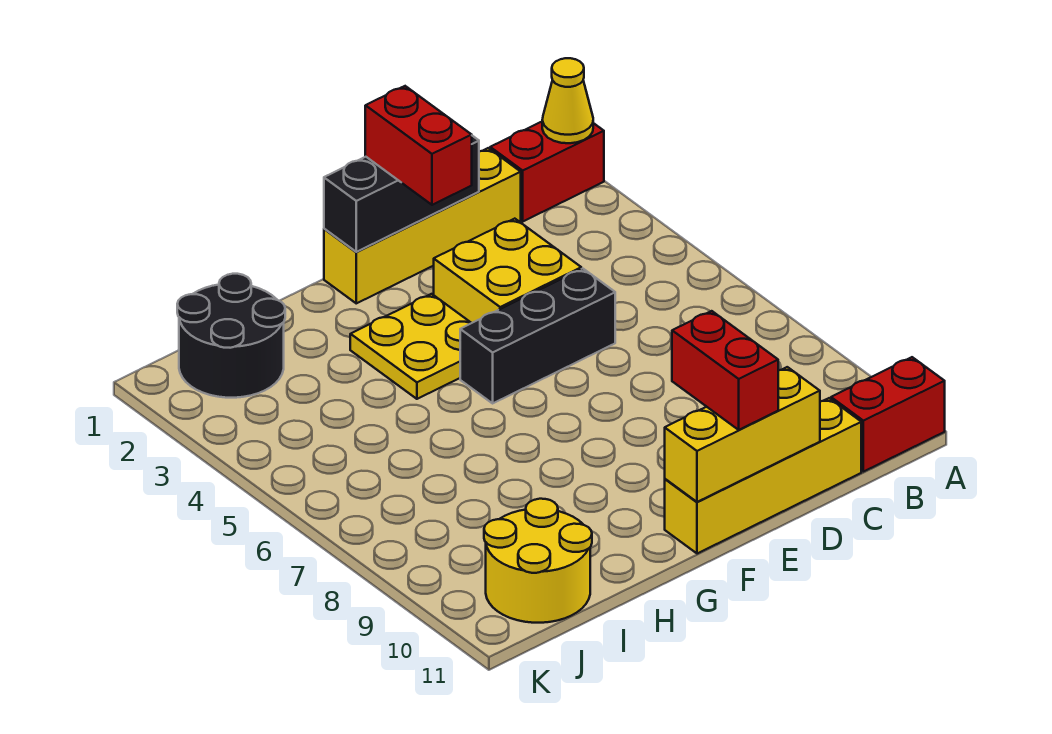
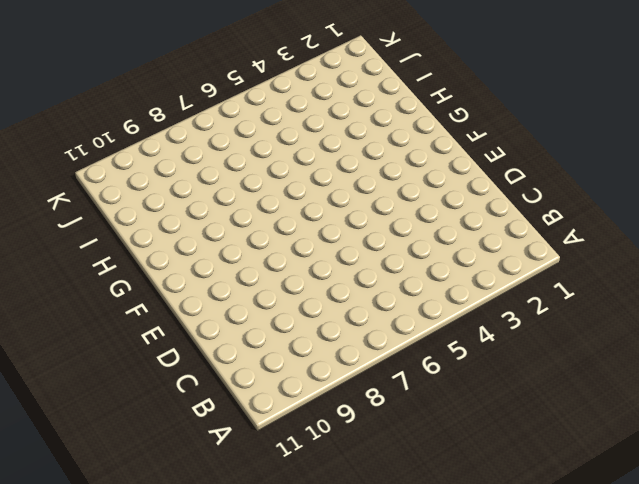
none -> red 1x2 brick [490,122,604,221]
none -> red 1x2 brick [831,357,945,472]
none -> yellow 1x4 brick [324,148,521,303]

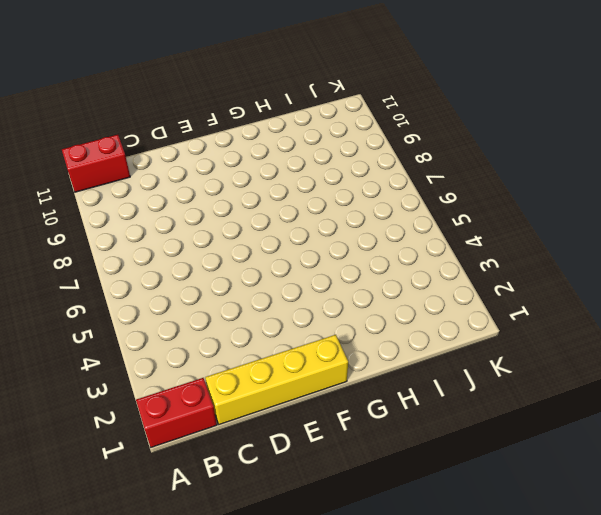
none -> yellow 1x4 brick [665,398,861,554]
none -> yellow 2x2 brick [434,219,581,323]
none -> black 1x3 brick [460,269,615,403]

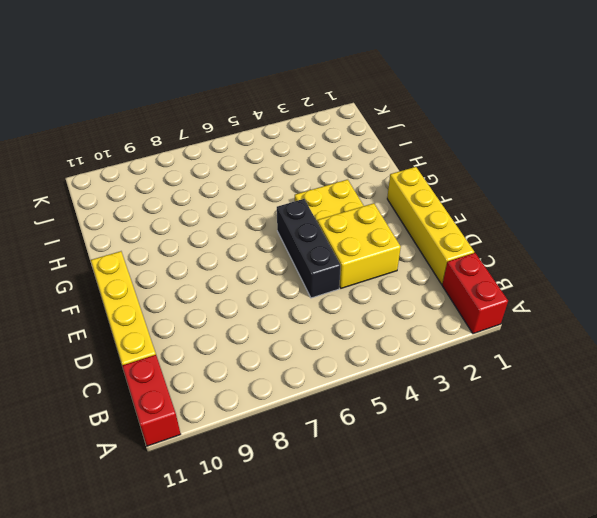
none -> black 2x2 round brick [177,274,285,398]
none -> yellow 2x2 round brick [484,499,592,623]
none -> yellow 1x1 cone [542,58,593,143]

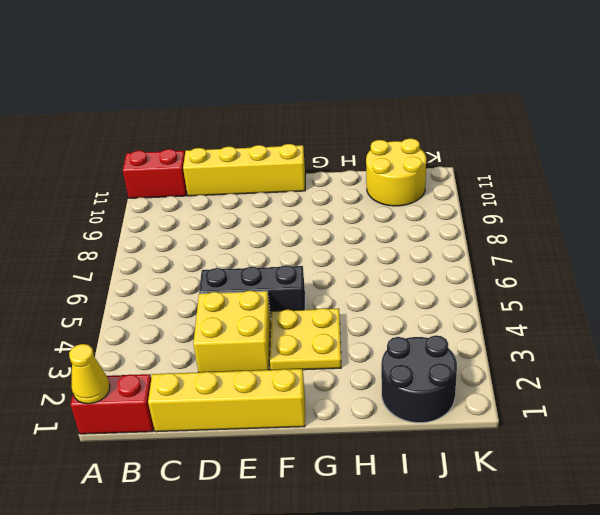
none -> black 1x3 brick [324,136,479,252]
none -> yellow 1x3 brick [665,367,820,502]
none -> red 1x2 brick [365,86,472,205]

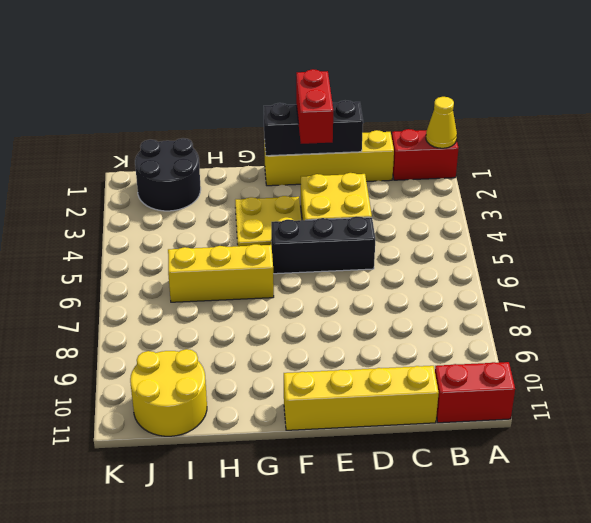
yellow 1x3 brick [168,244,274,302] -> yellow 1x3 brick moved to [665,367,820,502]
none -> red 1x2 brick [672,311,778,430]

